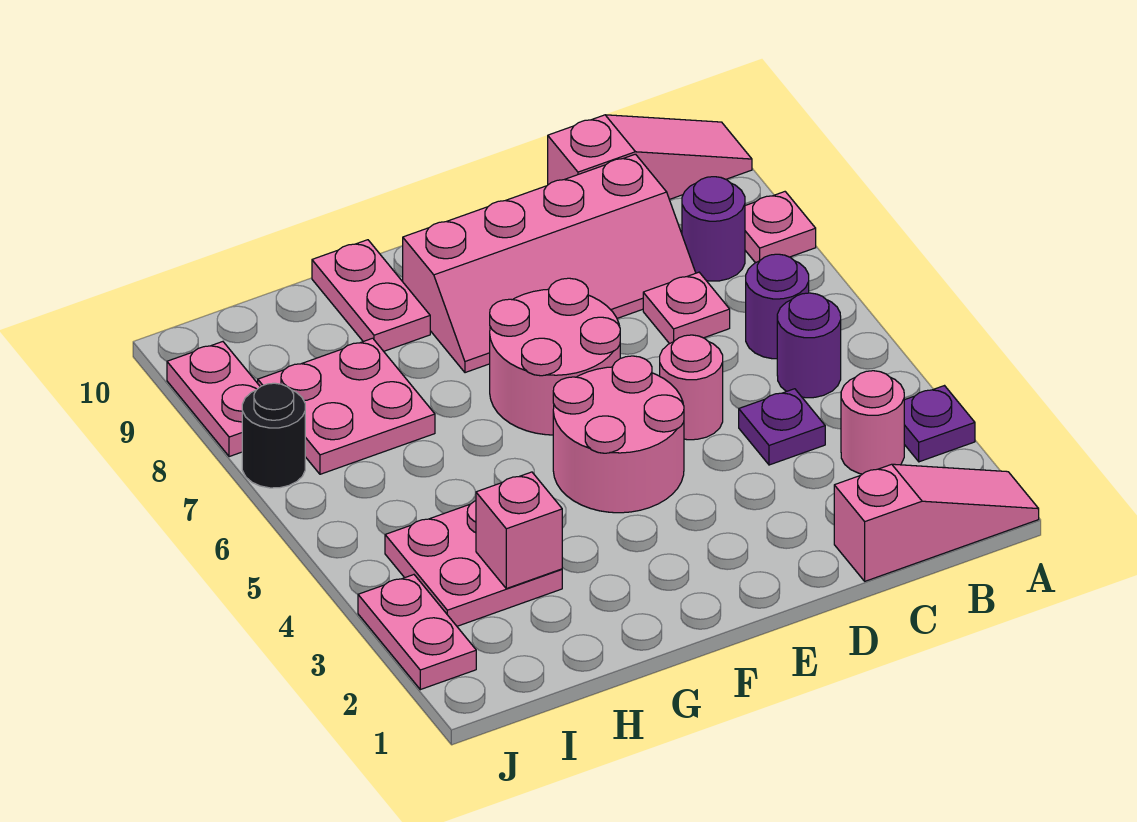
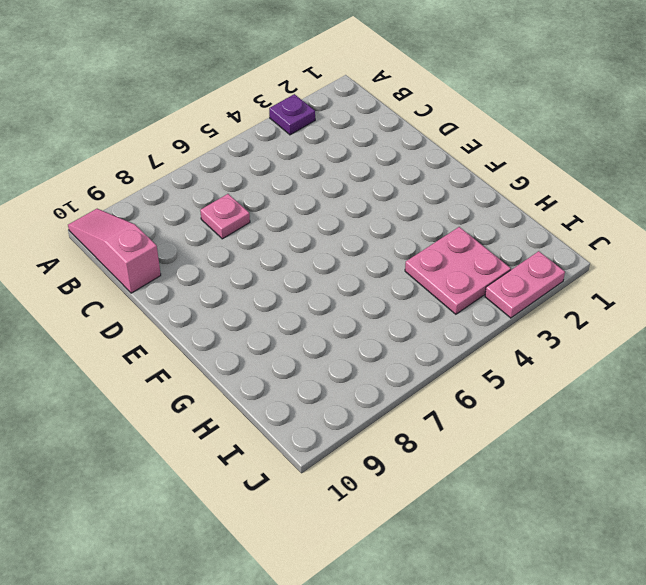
none -> pink 1x3 slope [834,464,1039,581]
none -> pink 1x1 plate [745,192,816,263]
none -> pink 1x1 round brick [841,371,904,474]

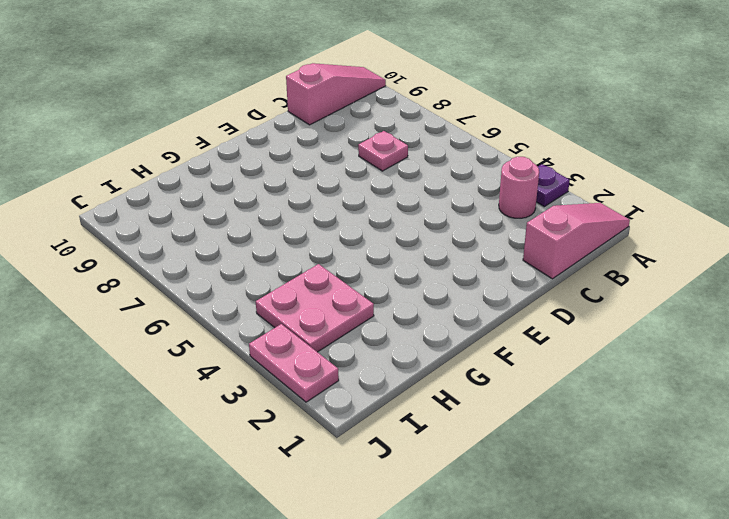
none -> pink 1x1 plate [745,192,816,263]
none -> purple 1x1 round brick [777,293,841,398]
none -> purple 1x1 round brick [746,254,809,359]

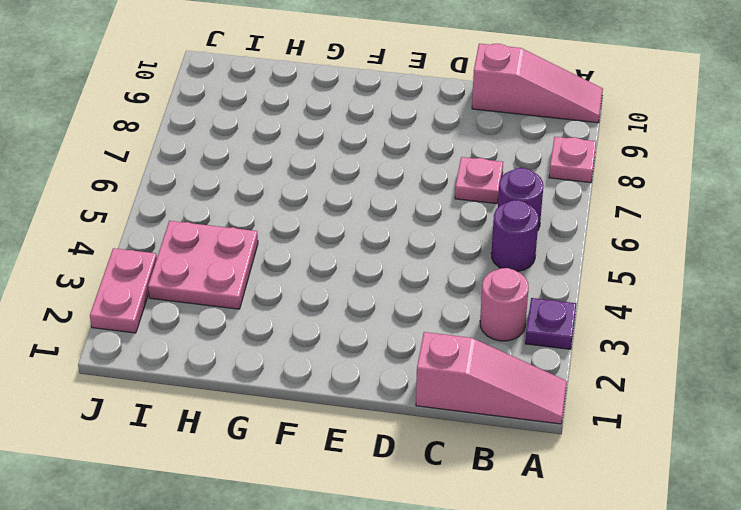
none -> purple 1x1 round brick [682,177,745,281]
none -> purple 1x1 plate [739,389,825,465]
none -> pink 2x4 slope [403,154,696,373]

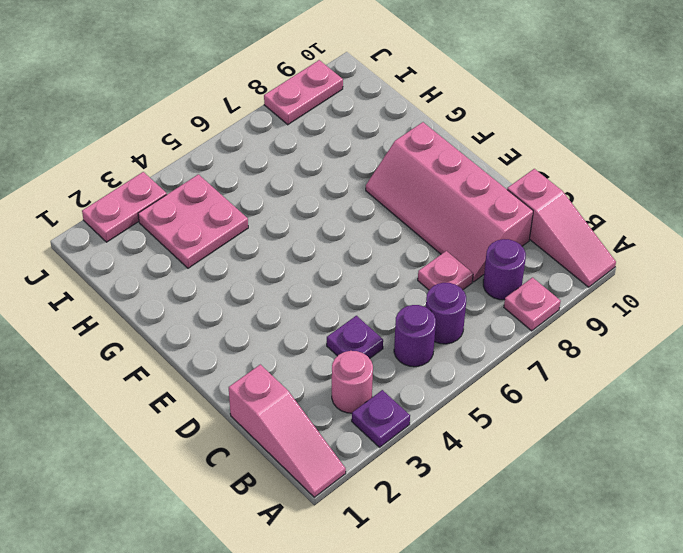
none -> pink 1x1 round brick [660,335,723,440]
none -> pink 2x2 round brick [553,356,684,513]
none -> pink 2x2 round brick [490,278,620,435]

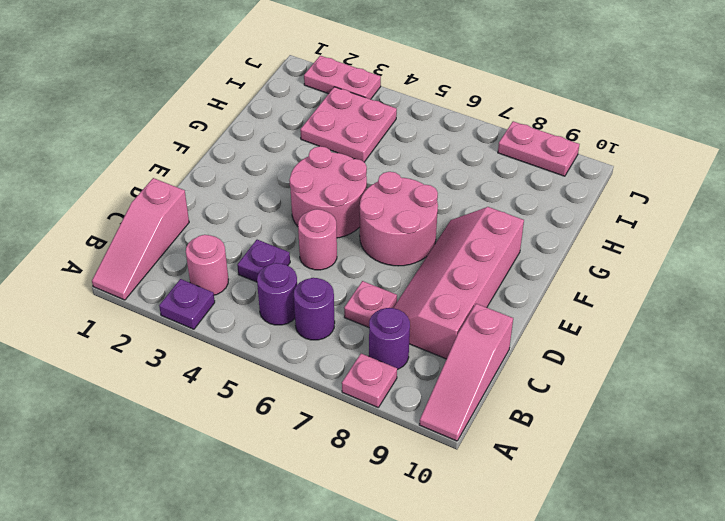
none -> pink 1x2 plate [312,240,430,351]
none -> pink 2x2 plate [258,338,435,474]
none -> black 1x1 round brick [242,383,305,488]

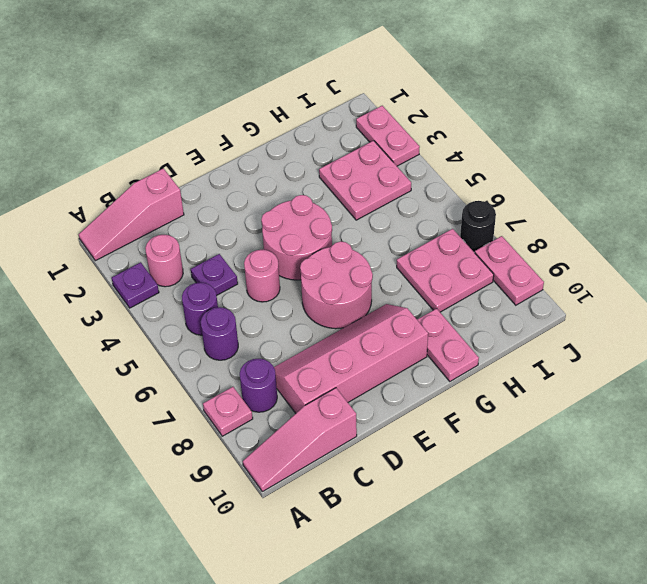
none -> pink 1x1 plate [643,272,730,344]
none -> pink 1x1 brick [476,472,562,589]

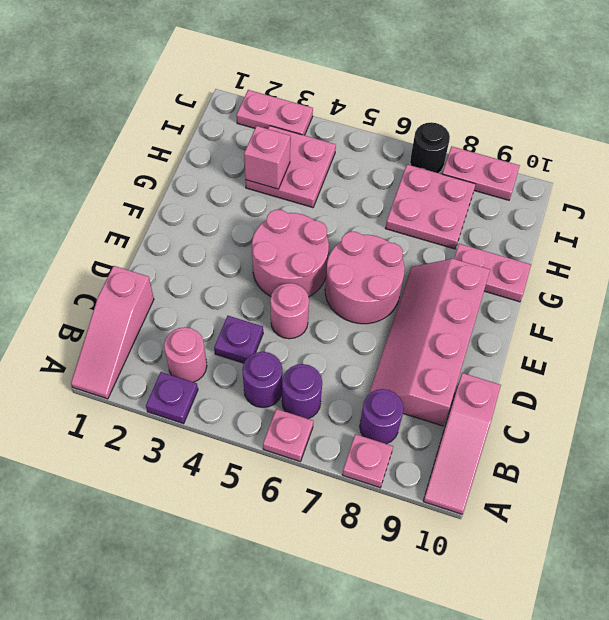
pink 1x1 plate [263,409,313,461] -> pink 1x1 plate moved to [643,272,730,344]

